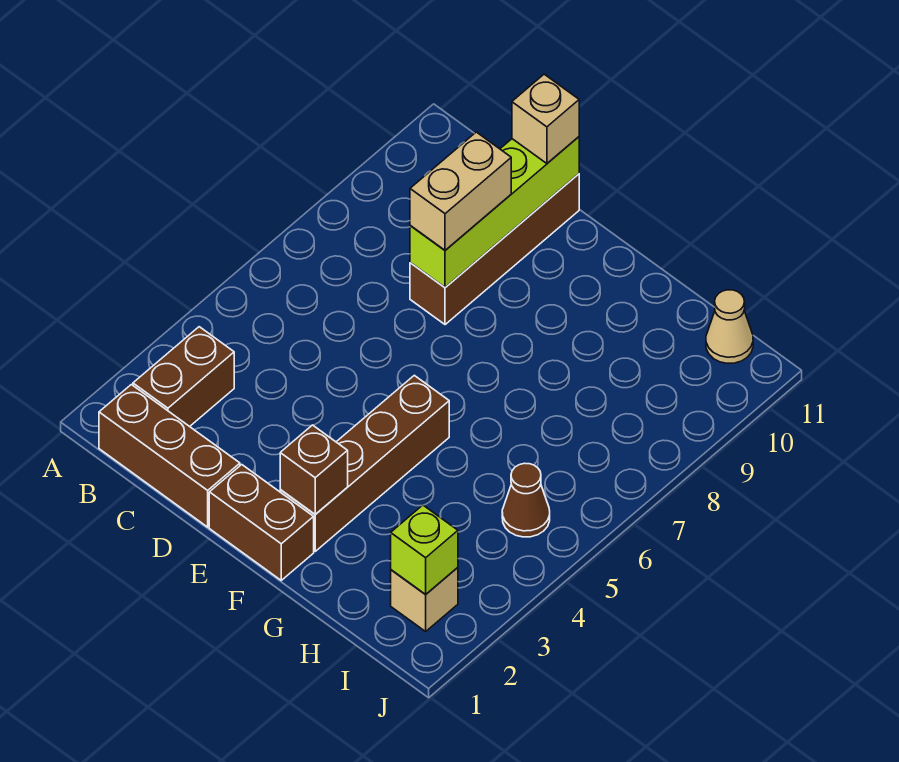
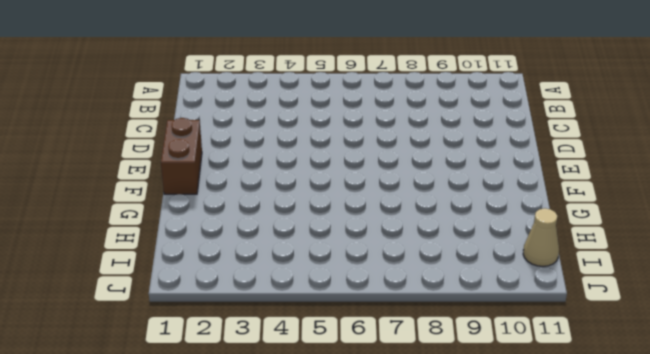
none -> brown 1x3 brick [99,385,240,527]
none -> brown 1x2 brick [133,327,234,427]
none -> brown 1x4 brick [410,174,579,325]

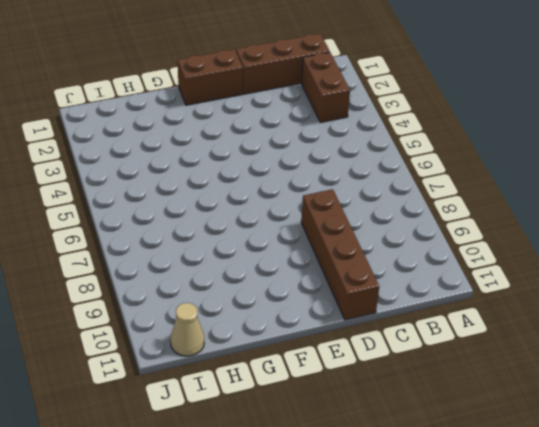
none -> brown 1x4 brick [280,375,449,551]
none -> tan 1x1 brick [391,567,458,631]
none -> brown 1x1 cone [502,463,550,537]

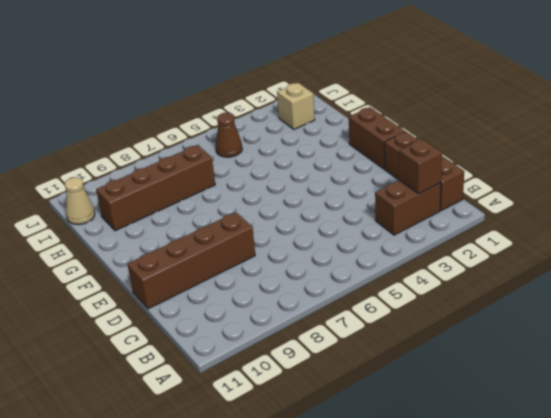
brown 1x1 brick [399,139,442,194] -> brown 1x1 brick moved to [280,425,348,514]
brown 1x4 brick [96,145,215,231] -> brown 1x4 brick moved to [280,375,449,551]
none -> lime 1x4 brick [410,137,579,287]
none -> lime 1x1 brick [391,505,458,594]
none -> tan 1x2 brick [410,132,511,250]

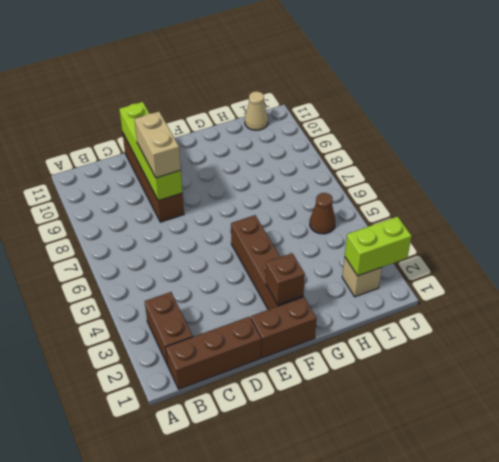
lime 1x2 brick [345,217,412,276] -> lime 1x1 brick [391,505,458,594]
none -> tan 1x1 brick [512,74,579,163]

